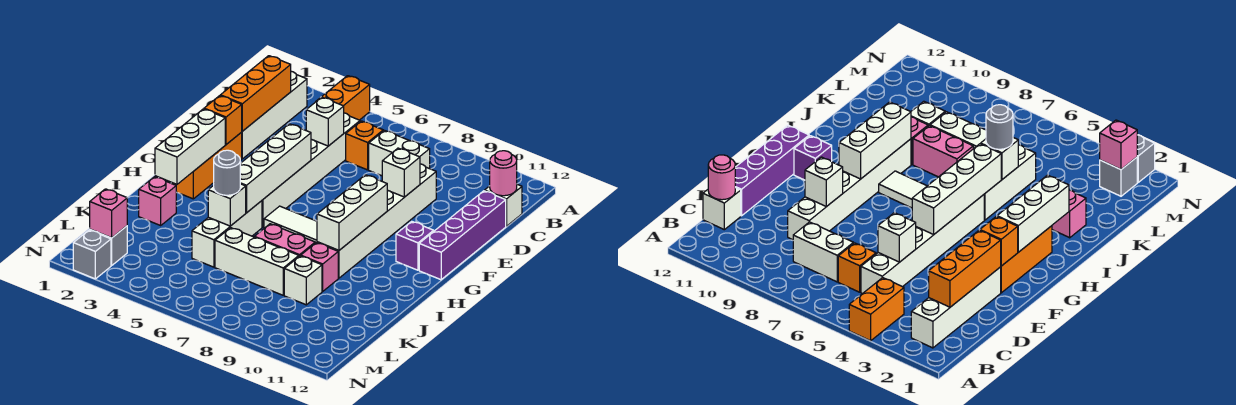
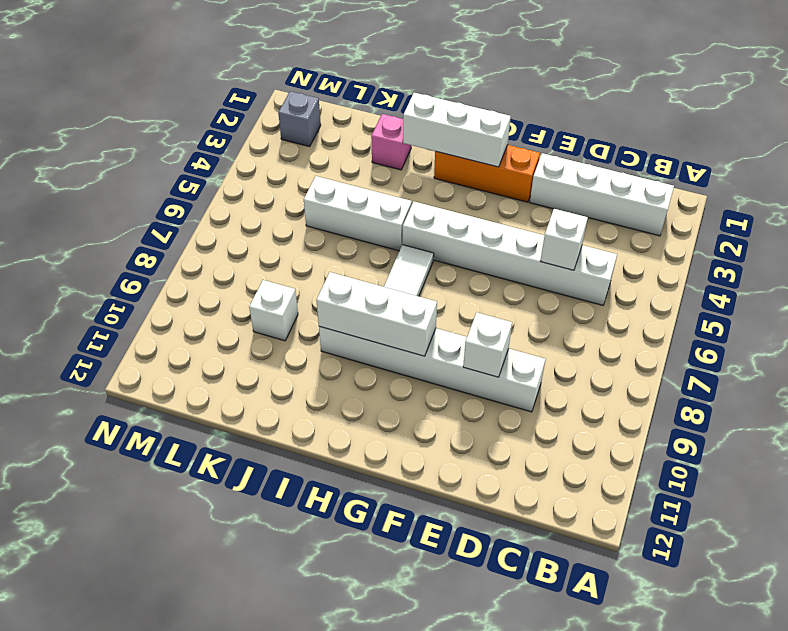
none -> orange 1x2 brick [317,76,370,120]
none -> orange 1x1 brick [346,121,383,170]
none -> white 1x2 brick [369,130,430,176]
none -> white 1x1 brick [485,184,522,226]

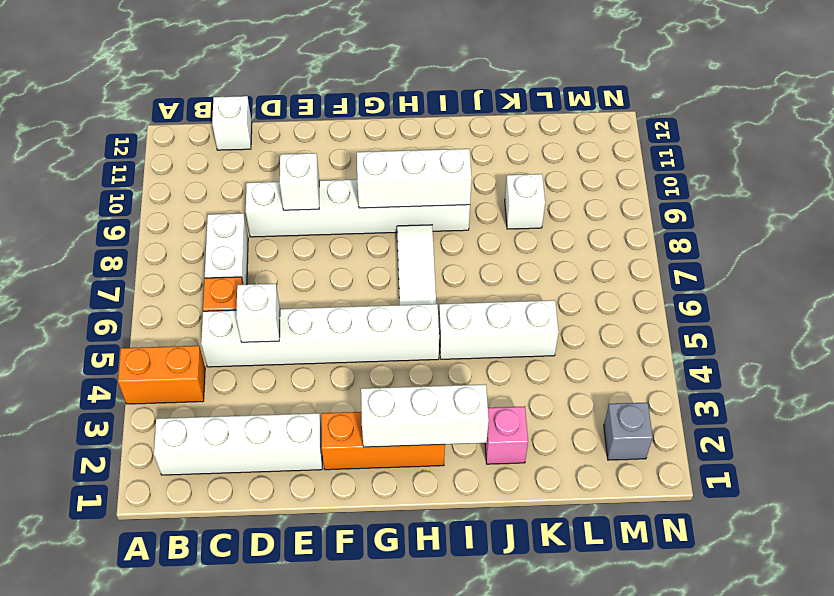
none -> purple 1x4 brick [419,191,506,280]
none -> purple 1x1 brick [396,221,434,270]
none -> pink 1x2 brick [254,224,315,256]
none -> pink 1x1 brick [301,243,338,291]

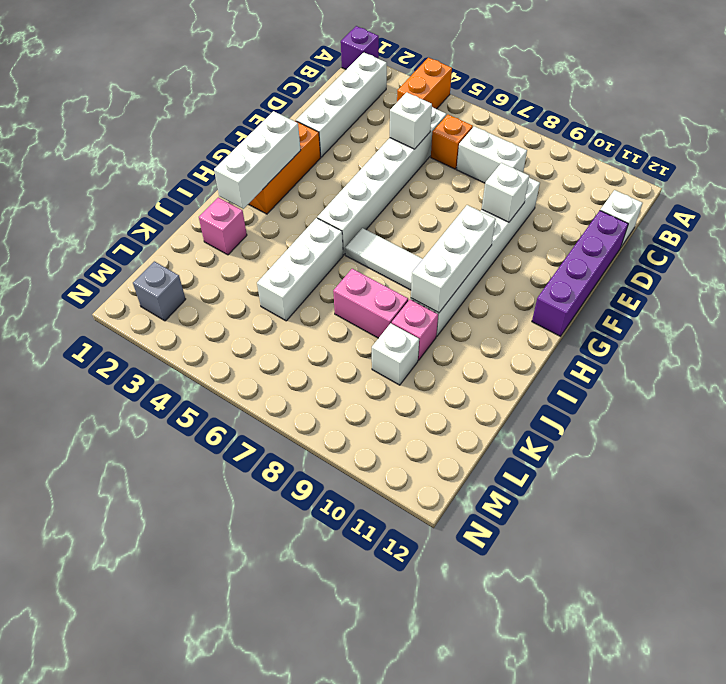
purple 1x1 brick [341,26,379,69] -> purple 1x1 brick moved to [396,221,434,270]
none -> white 1x3 brick [215,228,299,295]
none -> grey 1x1 brick [73,230,111,279]
none -> orange 1x3 brick [220,56,291,131]
none -> pink 1x1 round brick [490,151,517,196]

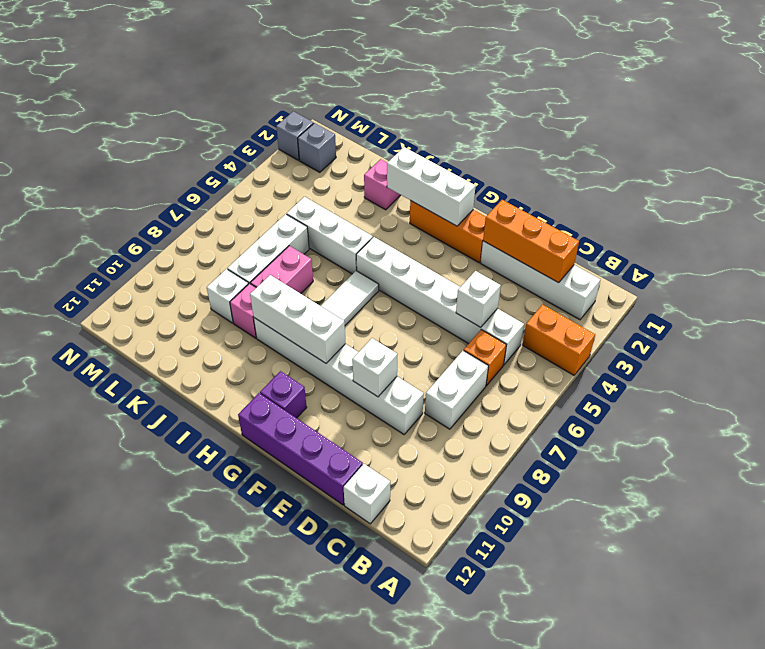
none -> pink 1x1 round brick [490,151,517,196]
none -> orange 1x1 brick [204,96,242,144]
none -> white 1x4 brick [240,124,311,213]
none -> white 1x1 brick [208,184,246,226]

